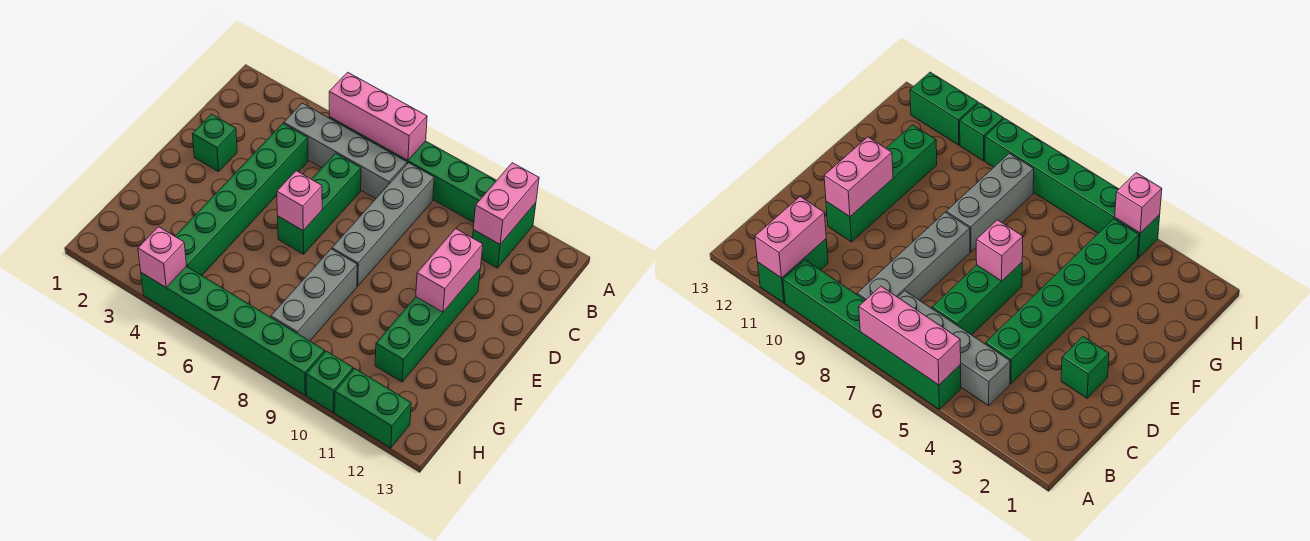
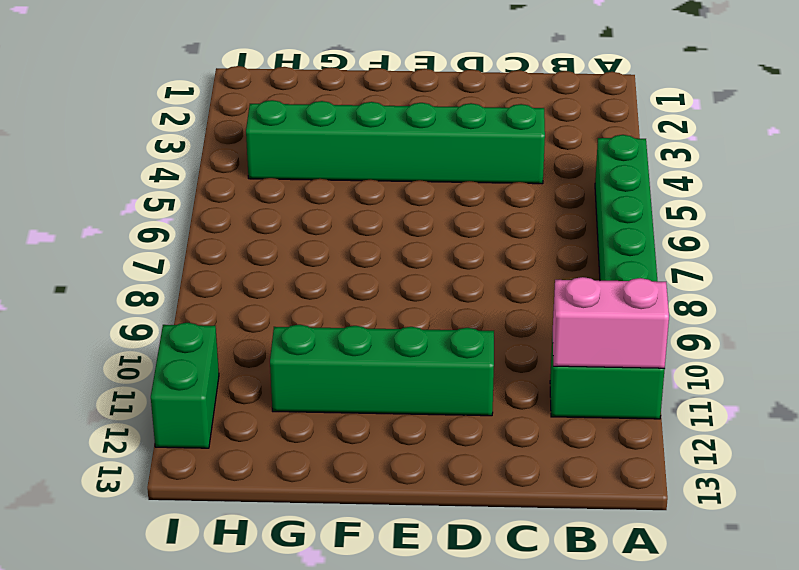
none -> grey 1x4 brick [284,103,407,199]
none -> grey 1x4 brick [332,163,434,286]
none -> green 1x3 brick [278,153,361,254]

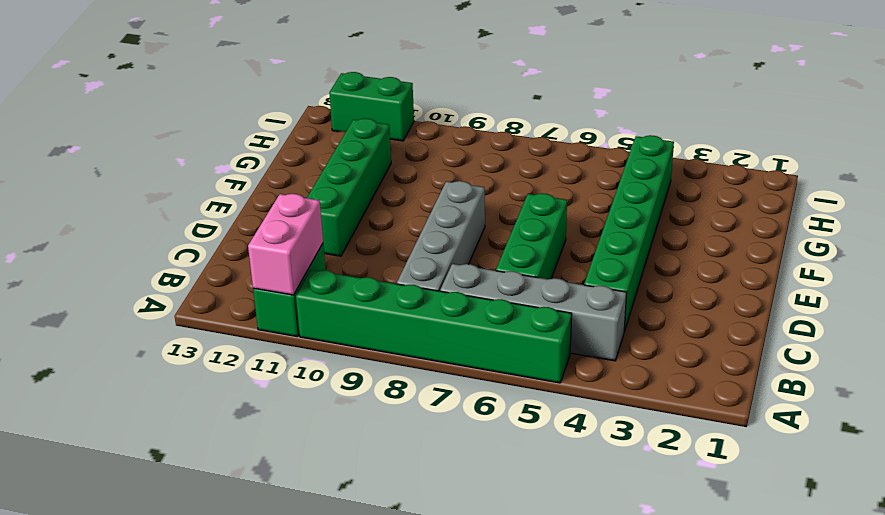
none -> green 1x1 brick [192,114,237,172]
none -> grey 1x3 brick [271,249,357,341]
none -> green 1x6 brick [141,266,325,395]

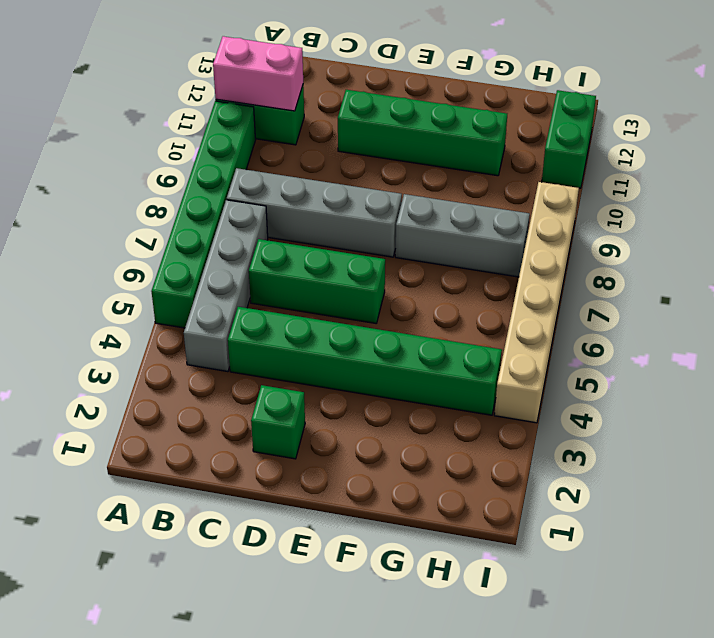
tan 1x6 brick [494,182,579,423] -> green 1x6 brick [141,266,325,395]
none -> green 1x1 brick [306,351,353,412]
none -> pink 1x3 brick [329,72,427,160]
none -> pink 1x2 brick [416,229,483,312]

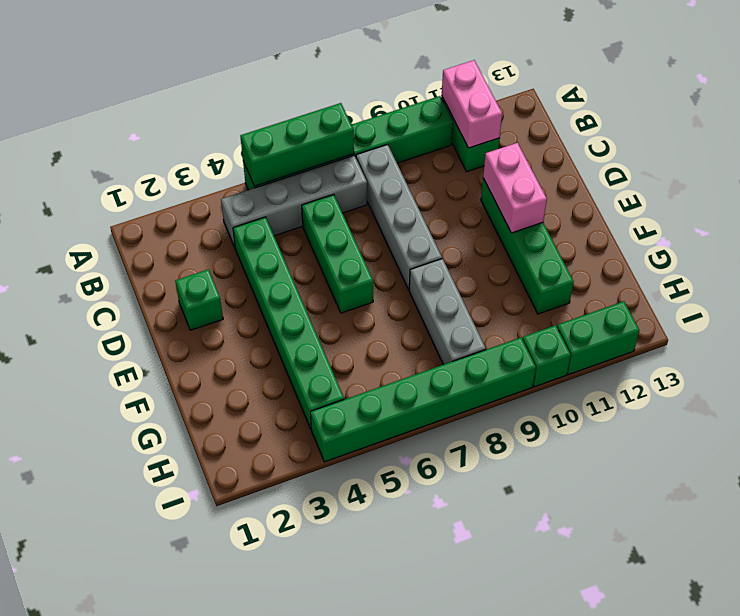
green 1x3 brick [240,103,354,186] -> pink 1x3 brick [329,72,427,160]
none -> pink 1x1 brick [277,171,322,230]
none -> pink 1x1 brick [138,227,186,287]

